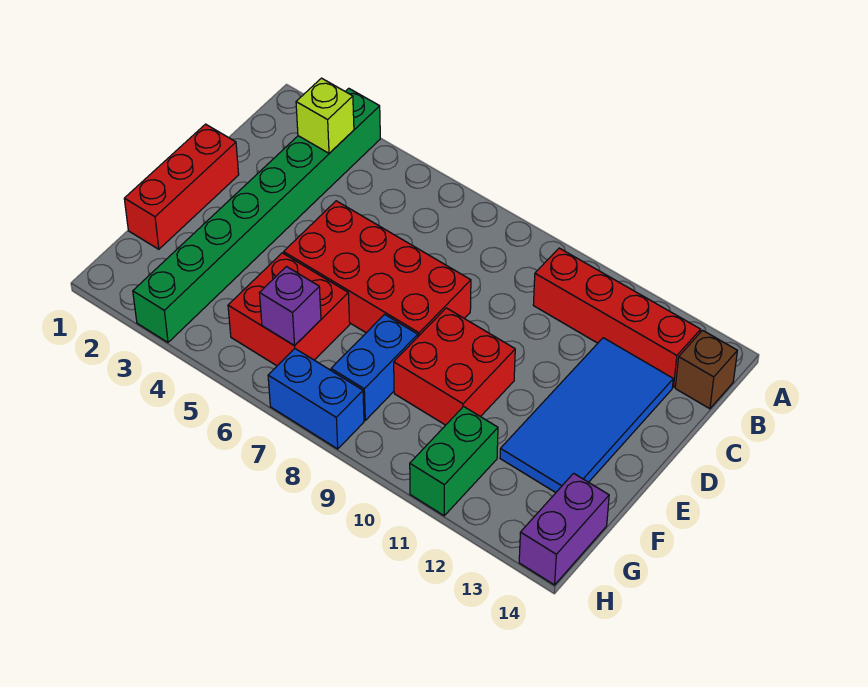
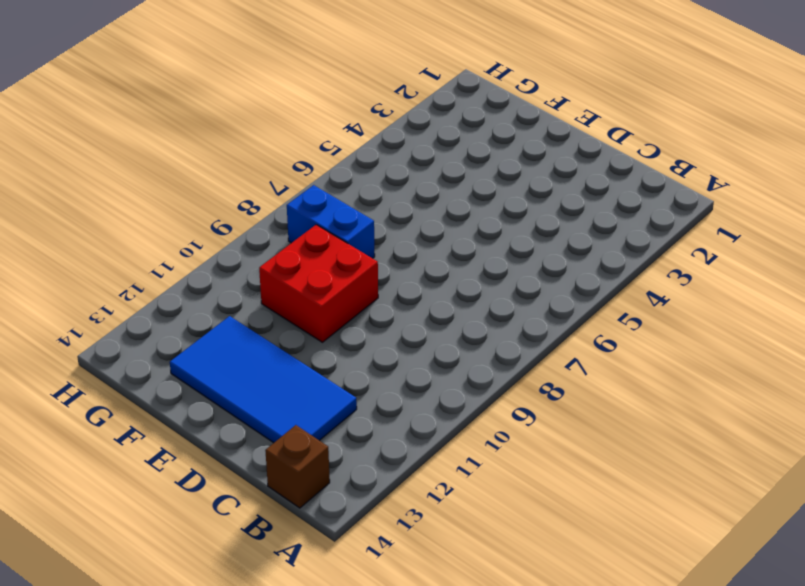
none -> green 1x8 brick [133,88,380,342]
none -> red 1x4 brick [533,248,701,387]
none -> red 1x3 brick [124,124,239,249]

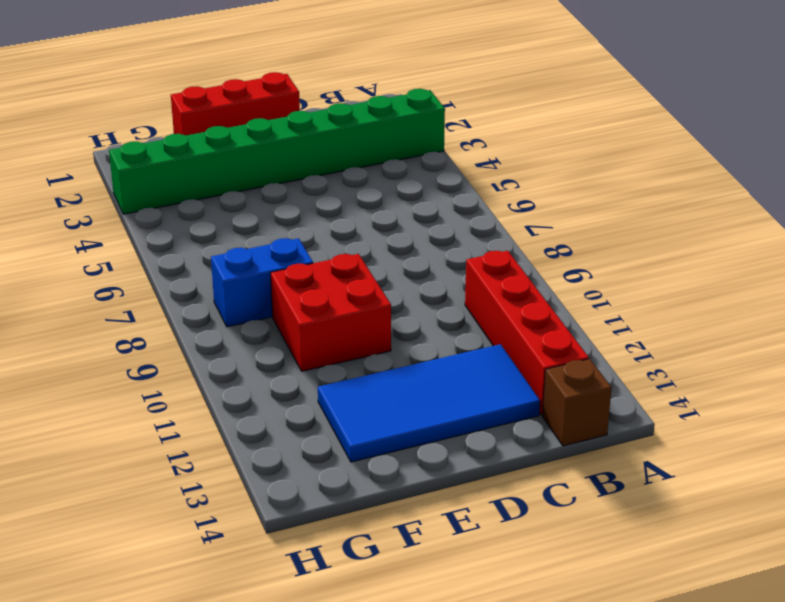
none -> red 2x4 brick [284,201,471,336]
none -> red 2x2 brick [228,253,350,366]
none -> green 1x2 brick [410,407,498,516]

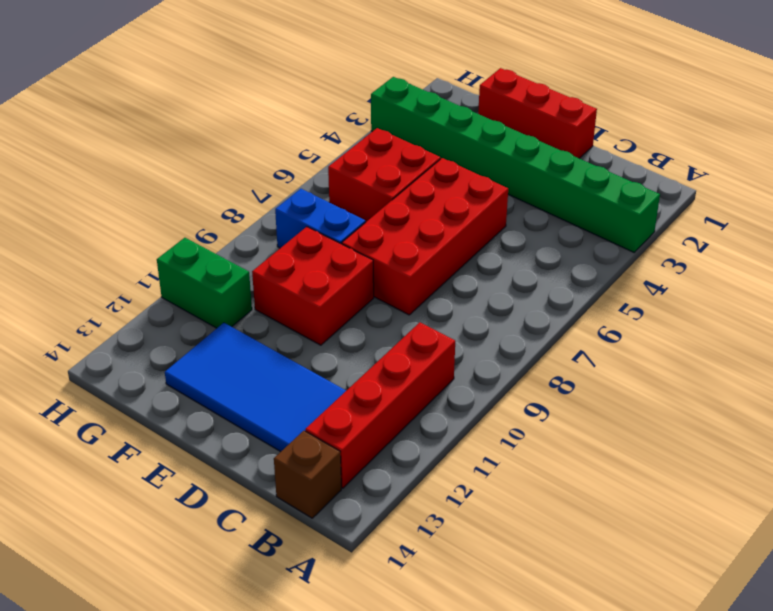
none -> purple 1x2 brick [519,473,609,585]
none -> blue 1x2 brick [268,349,364,449]
none -> lime 1x1 brick [296,78,354,153]

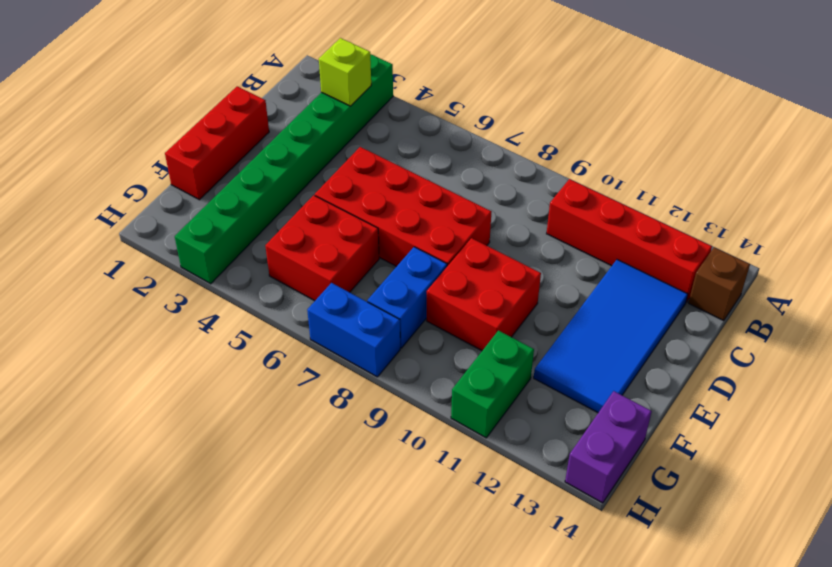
none -> purple 1x1 brick [260,267,321,346]

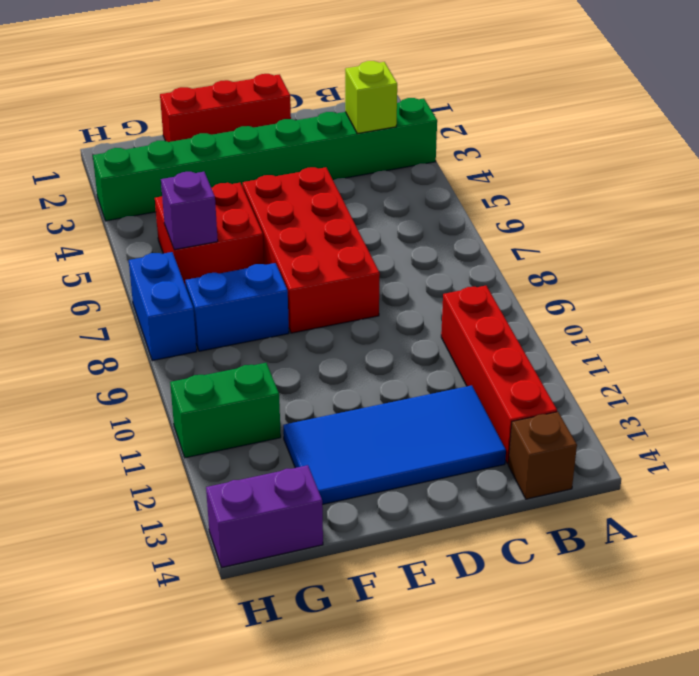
none -> red 2x2 brick [394,308,515,425]

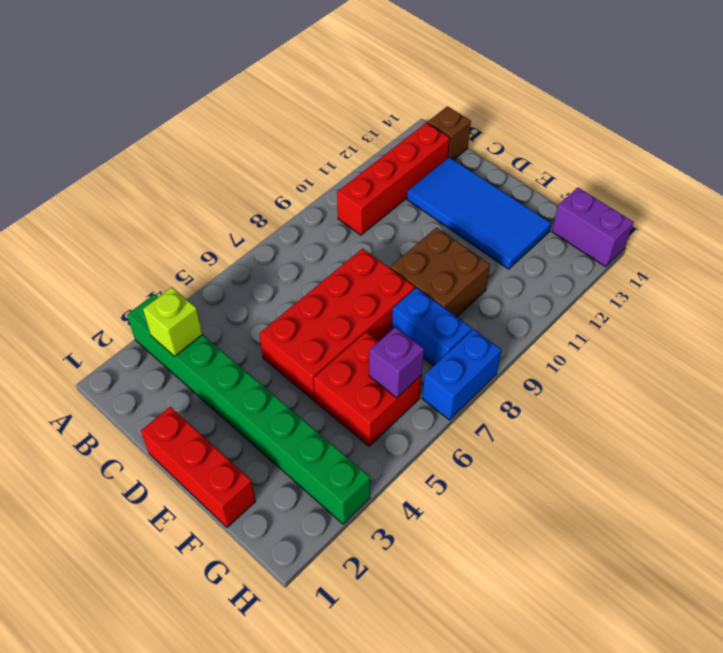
brown 2x2 brick [390,228,490,317] -> red 2x2 brick [394,308,515,425]
none -> green 1x2 brick [410,407,498,516]

